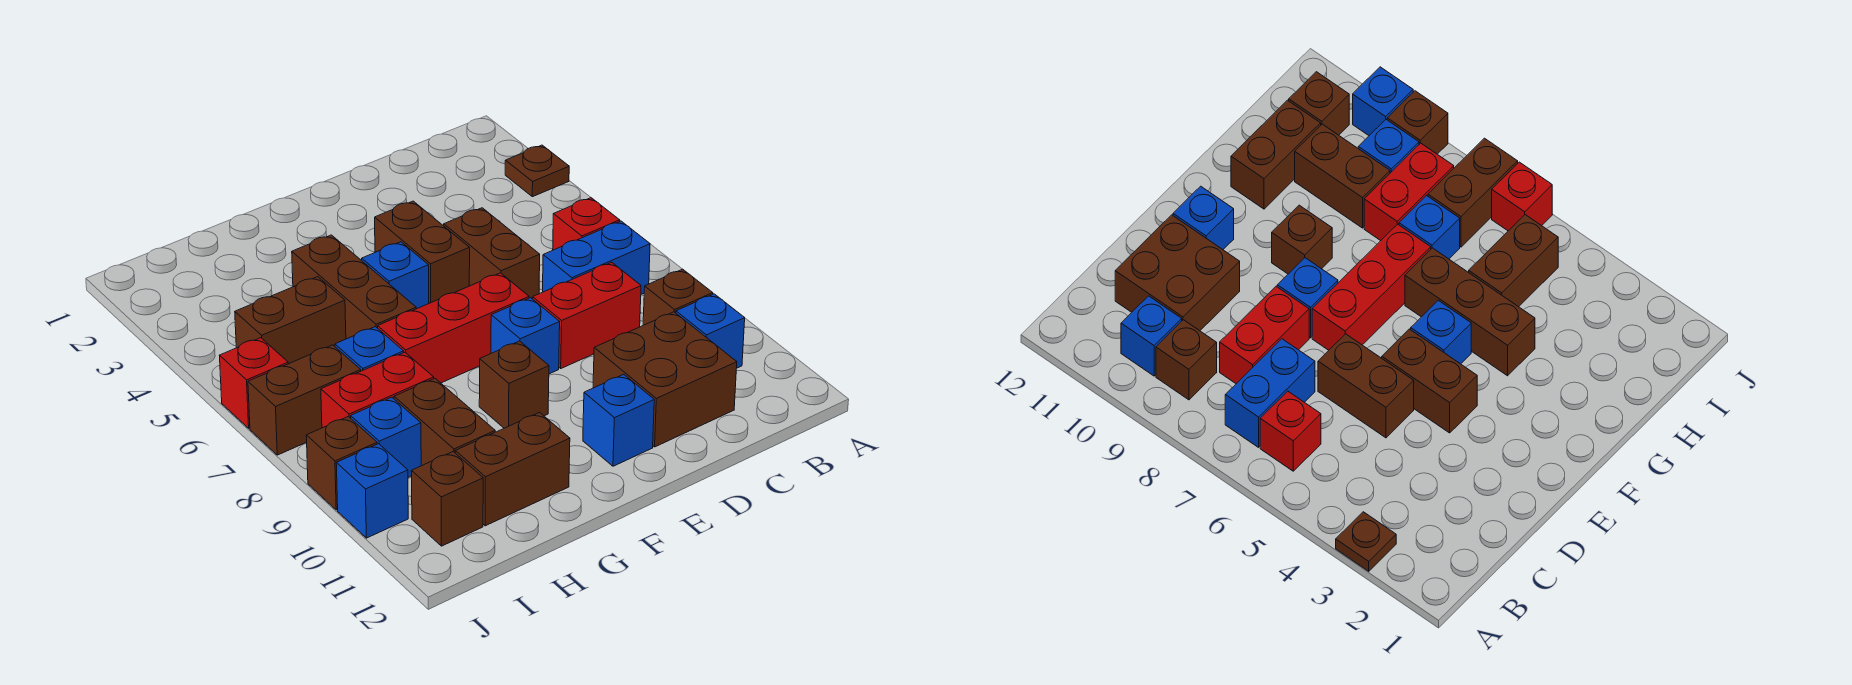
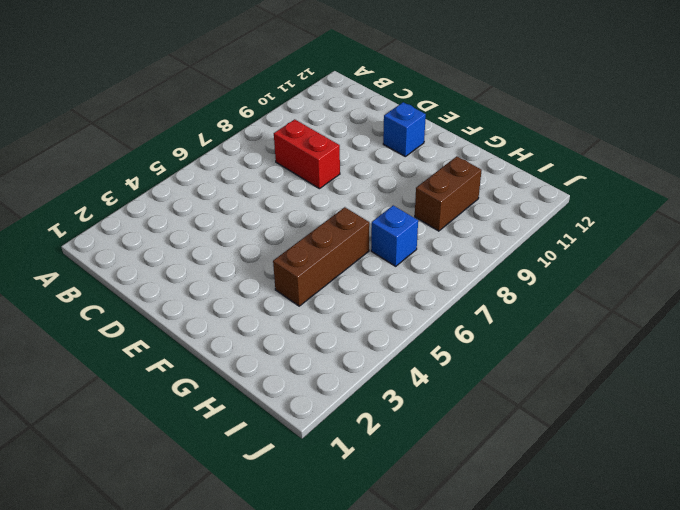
none -> brown 1x1 plate [505,145,569,197]
none -> red 1x1 brick [553,198,620,250]
none -> blue 1x2 brick [543,221,650,294]

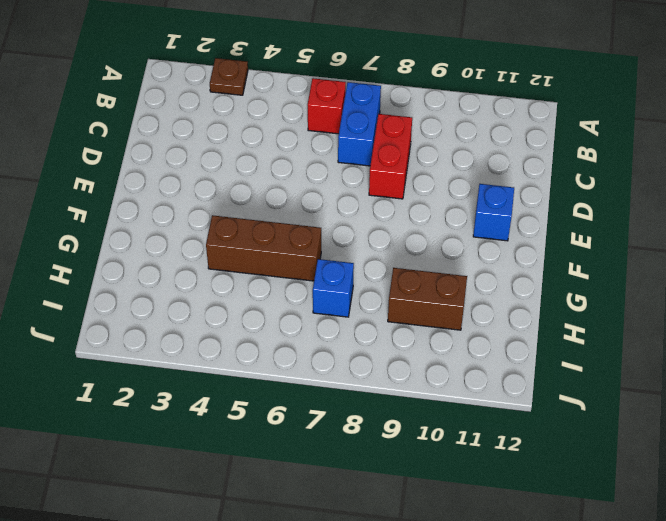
none -> brown 1x1 brick [643,269,713,325]
none -> blue 1x1 brick [676,294,745,368]
none -> brown 2x2 brick [593,312,737,447]

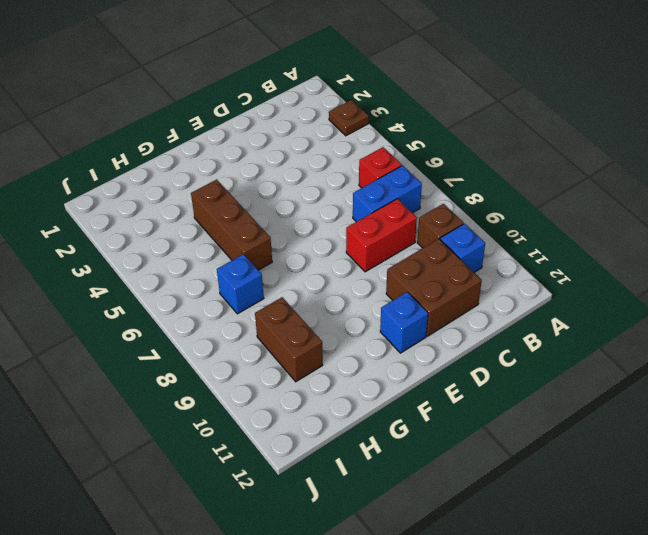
none -> brown 1x2 brick [444,208,540,299]
none -> brown 1x2 brick [375,201,470,303]
none -> red 1x3 brick [378,273,529,383]

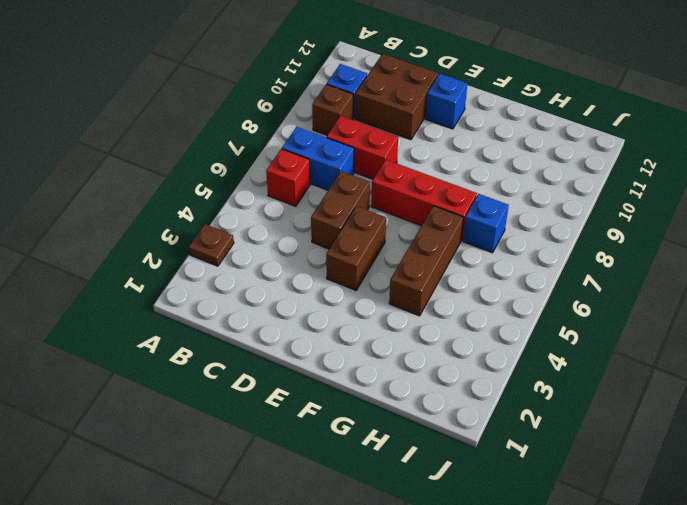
none -> blue 1x1 brick [491,298,560,374]
none -> blue 1x1 brick [362,242,429,309]
none -> brown 1x1 brick [479,341,549,428]

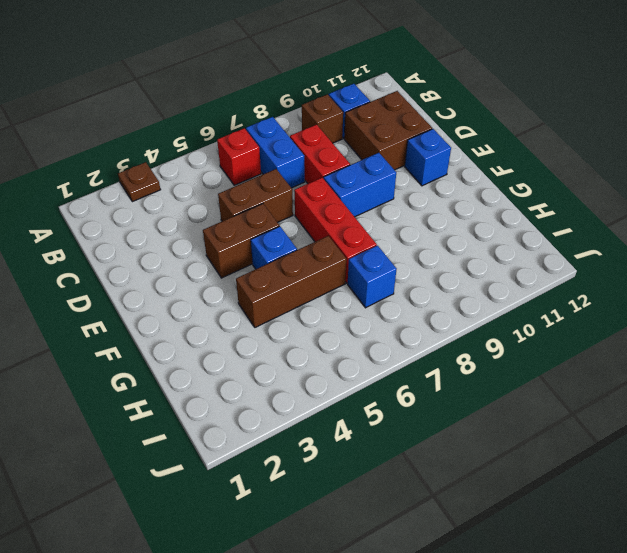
blue 1x2 brick [324,153,396,217] -> blue 1x1 brick [491,298,560,374]
none -> brown 1x1 brick [479,341,549,428]
none -> brown 1x2 brick [455,413,570,526]
none -> brown 1x2 brick [235,277,346,364]

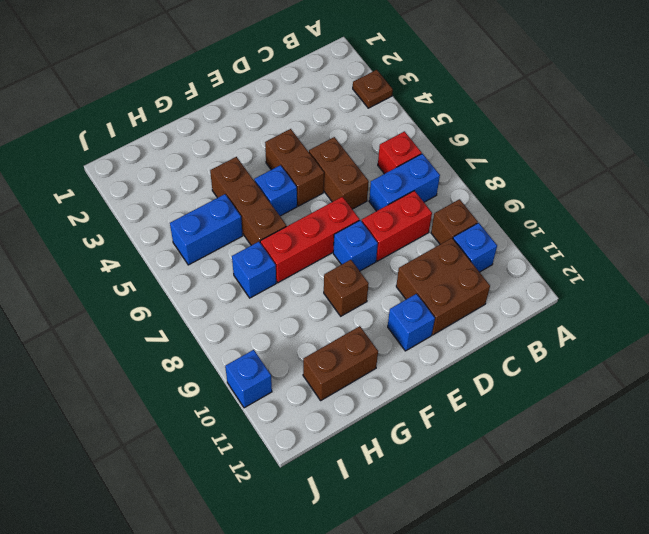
blue 1x2 brick [170,194,243,265] -> brown 1x2 brick [235,277,346,364]
none -> red 1x2 brick [321,352,434,428]
none -> brown 1x2 brick [394,378,495,466]
none -> brown 1x2 brick [248,345,361,455]

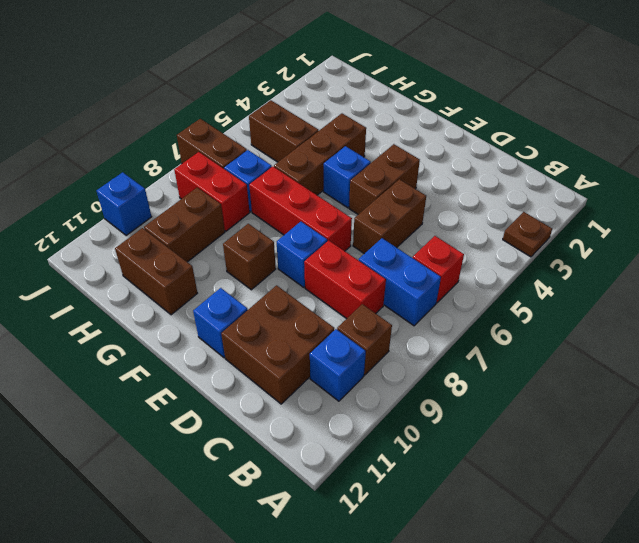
none -> blue 1x1 brick [351,397,421,477]
none -> brown 1x1 brick [411,452,483,546]
none -> red 1x1 brick [220,338,288,428]

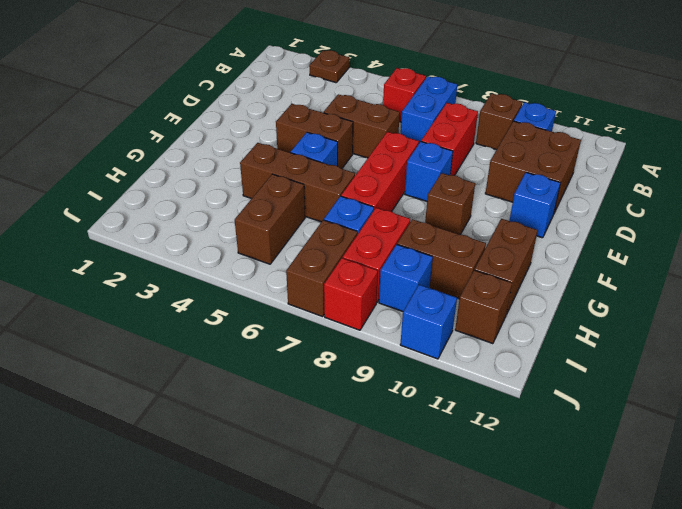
red 1x1 brick [324,258,378,330] -> red 1x1 brick moved to [220,338,288,428]
none -> brown 1x1 brick [306,417,377,510]

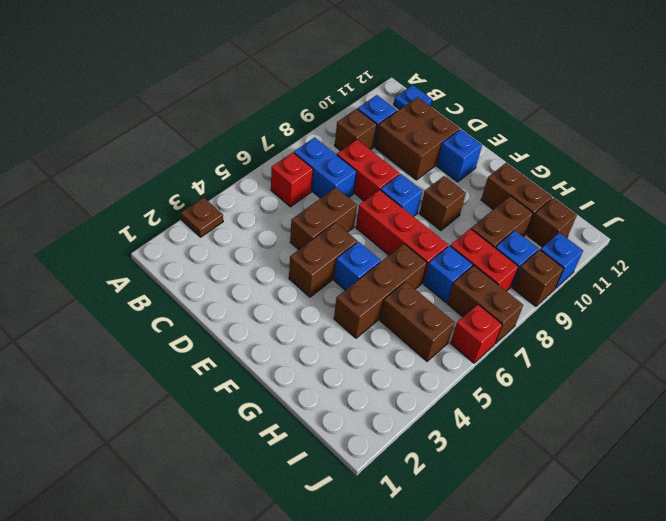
blue 1x1 plate [394,85,432,109] -> none

